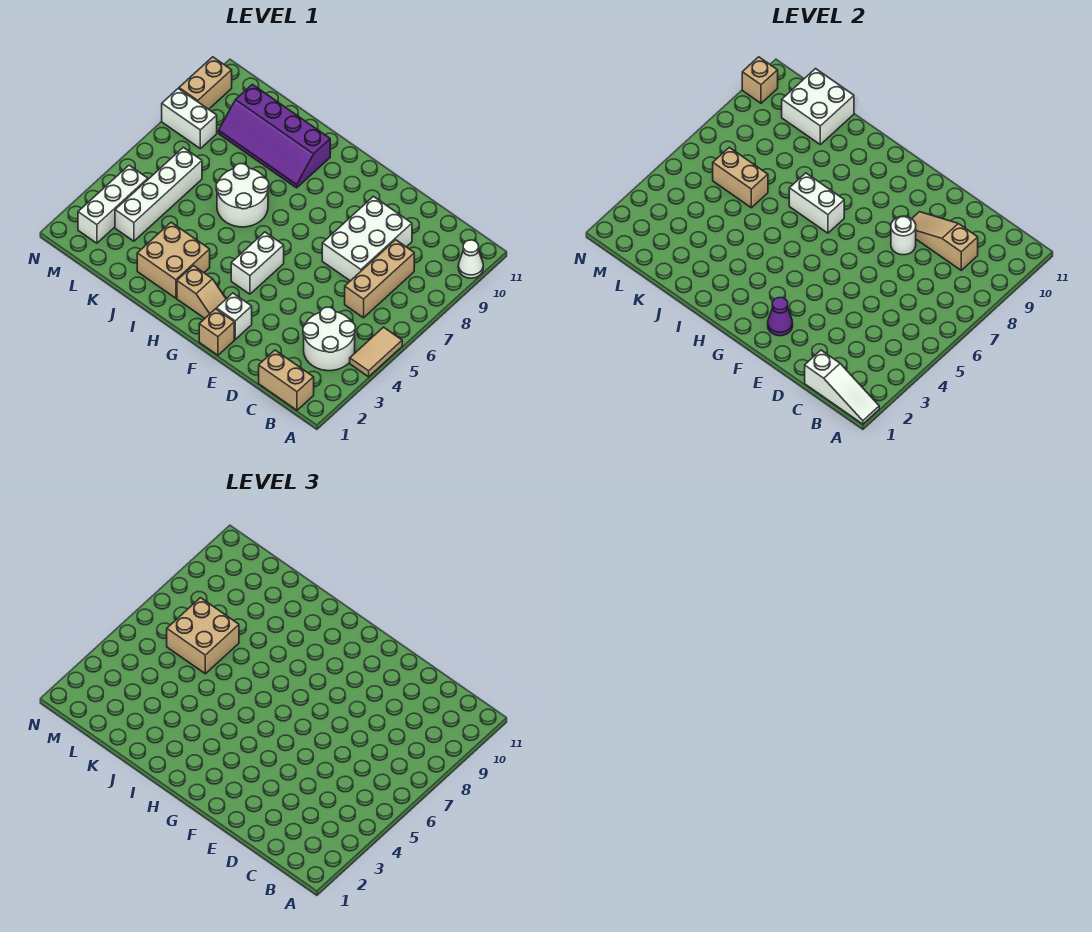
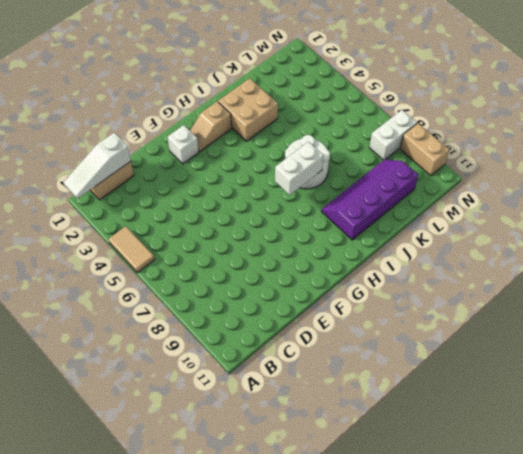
none -> white 1x1 cone [458,240,483,278]
none -> white 2x2 round brick [303,307,355,371]
none -> tan 1x3 brick [345,240,414,318]

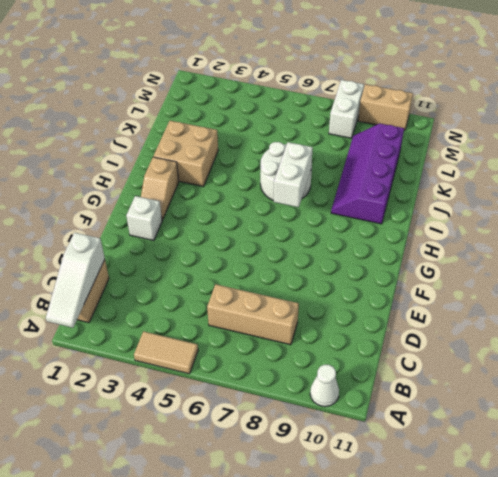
none -> white 2x2 round brick [303,307,355,371]
none -> white 2x3 brick [322,196,412,281]
none -> tan 1x1 brick [199,309,234,355]

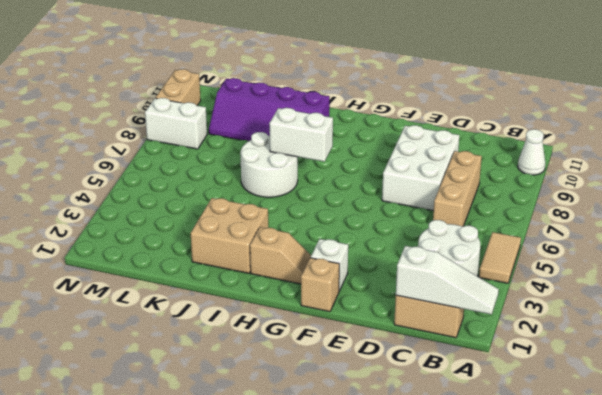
none -> white 1x2 brick [231,232,284,294]
none -> white 1x4 brick [115,147,202,241]
none -> white 1x3 brick [78,165,148,243]

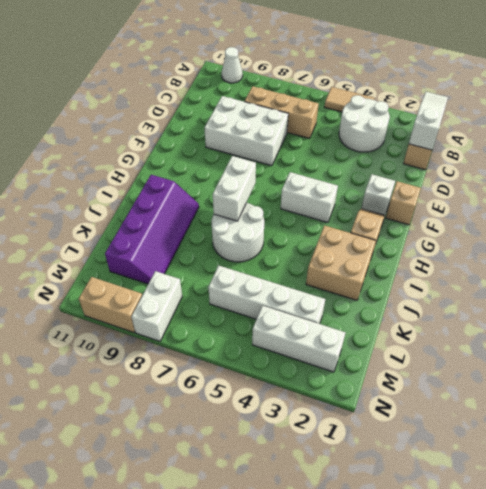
none -> tan 1x3 slope [912,212,978,270]
none -> white 1x1 round brick [891,216,916,255]
none -> purple 1x1 cone [768,297,793,336]

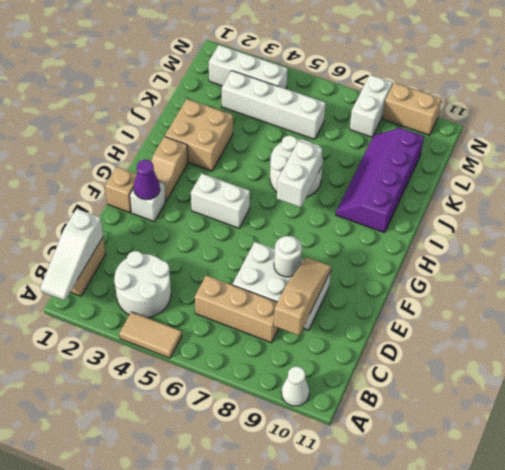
none -> tan 1x2 brick [713,147,768,208]
none -> white 2x2 brick [782,69,854,144]
none -> tan 1x1 brick [742,57,778,103]

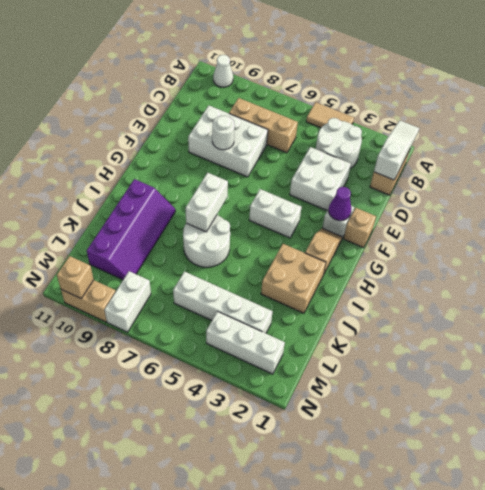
white 2x2 brick [290,147,351,210] -> white 2x2 brick moved to [782,69,854,144]
none -> tan 1x3 slope [912,212,978,270]
none -> tan 1x2 brick [713,147,768,208]
none -> tan 2x2 brick [167,598,239,674]

